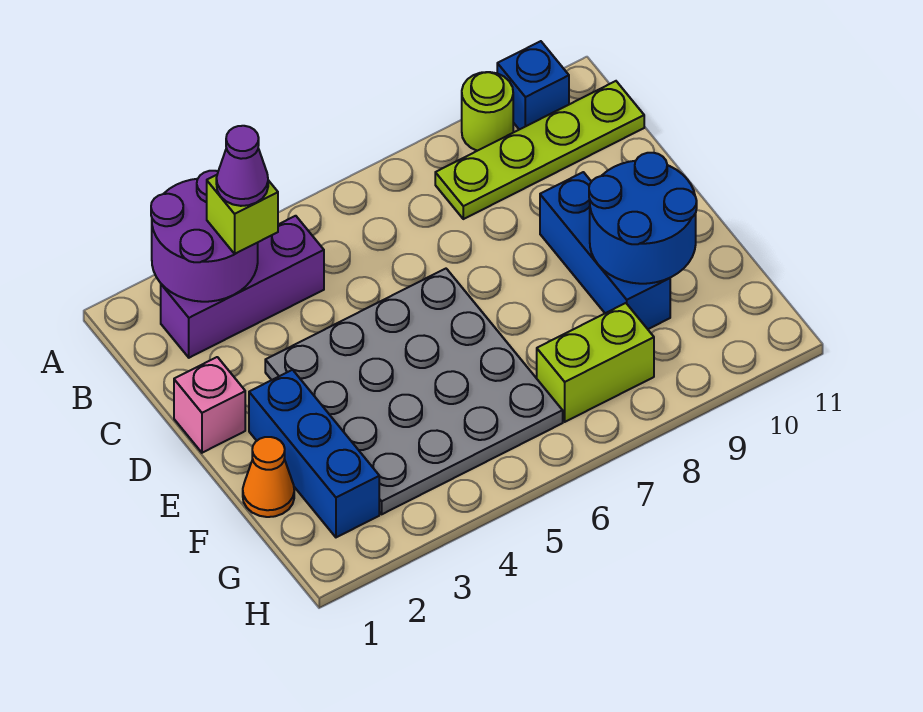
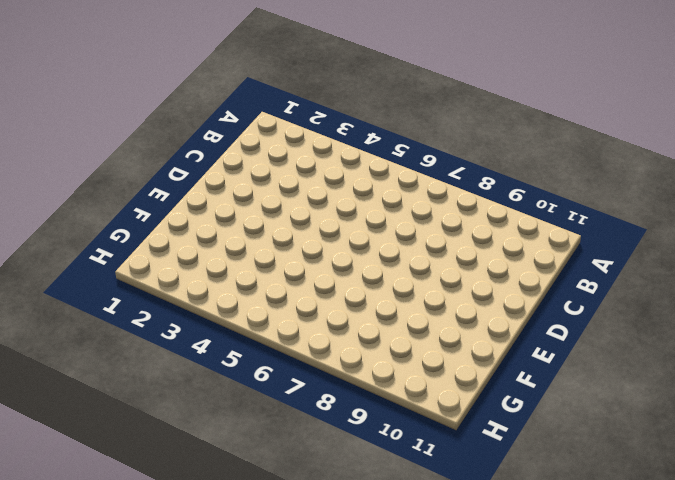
none -> lime 1x1 round brick [462,72,513,151]
none -> blue 1x1 brick [497,41,569,130]
none -> purple 1x3 brick [161,216,324,358]

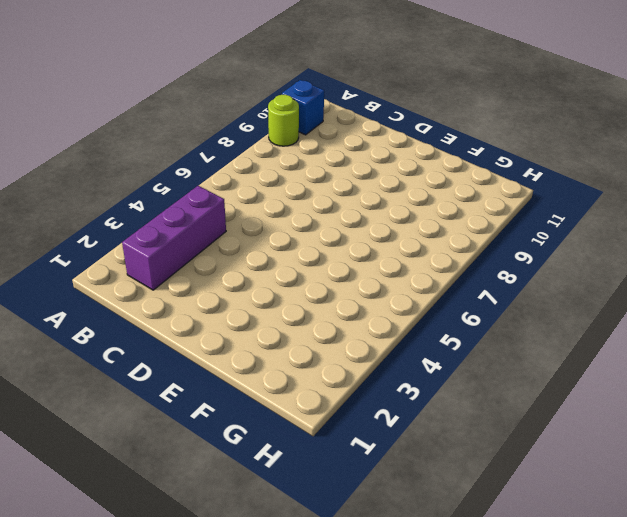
none -> lime 1x4 plate [435,81,644,219]
none -> pink 1x1 brick [174,357,245,453]
none -> grey 4x4 plate [265,269,563,514]

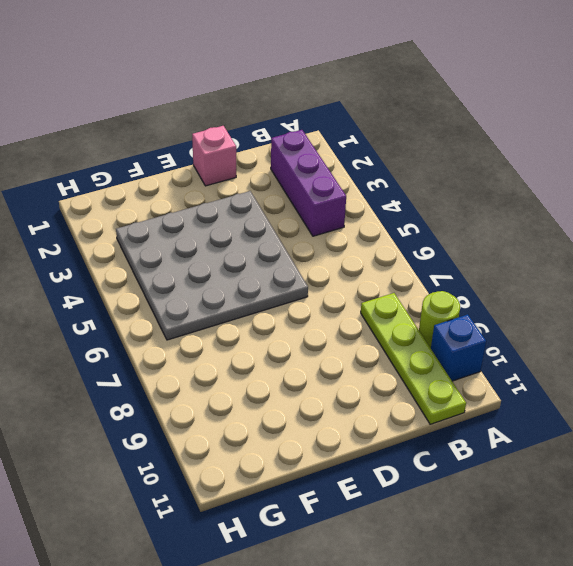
none -> blue 1x3 brick [540,172,670,329]
none -> blue 1x3 brick [249,370,379,537]
none -> orange 1x1 cone [243,437,294,517]

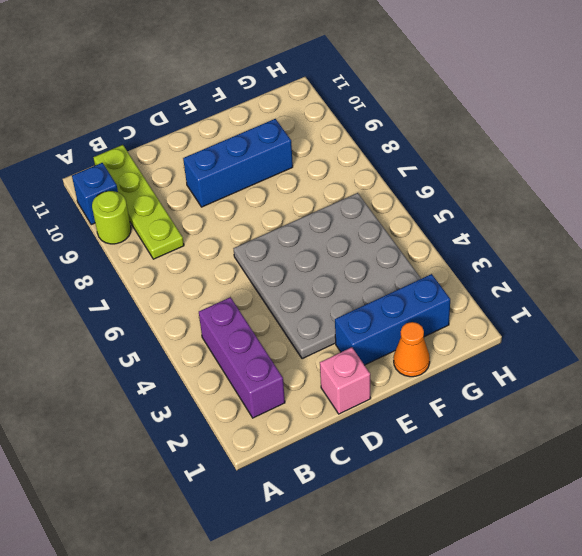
none -> lime 1x2 brick [537,303,654,422]
none -> purple 2x2 round brick [151,171,258,302]
none -> blue 2x2 round brick [589,153,697,284]

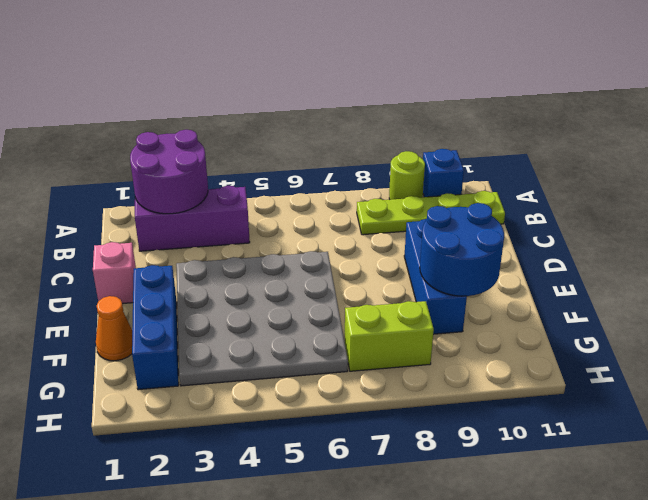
none -> lime 1x1 brick [207,175,278,254]
none -> purple 1x1 cone [216,126,268,206]

